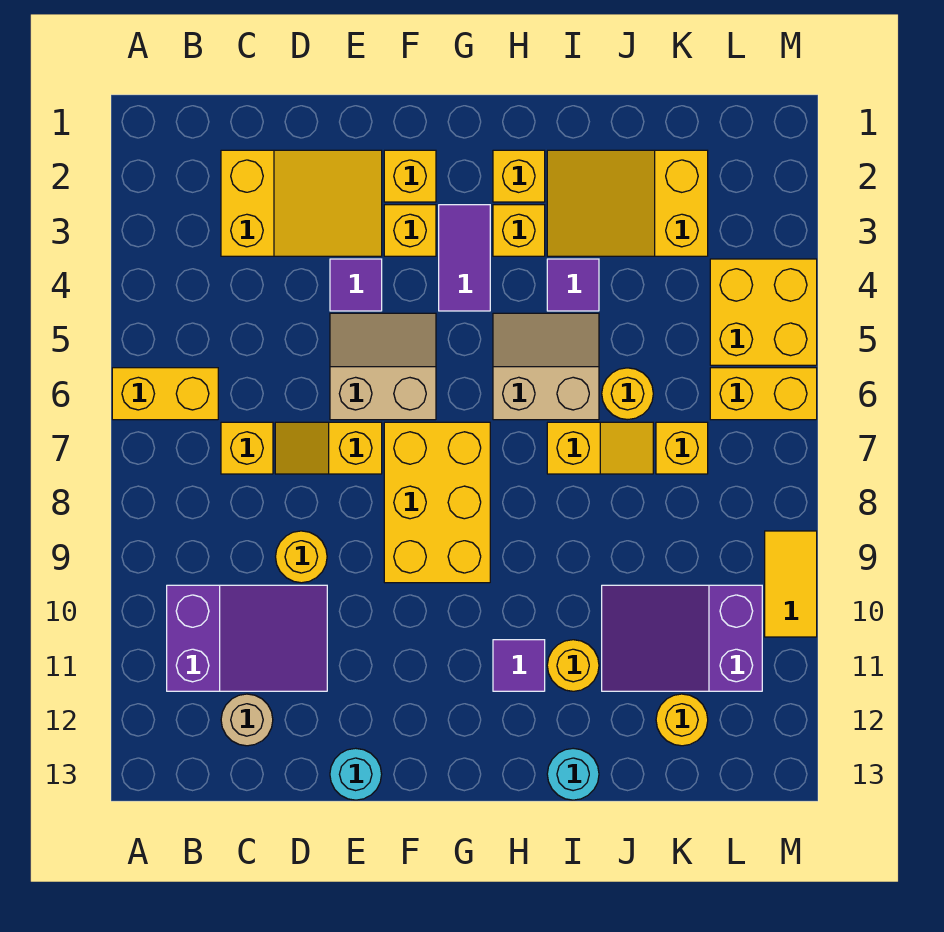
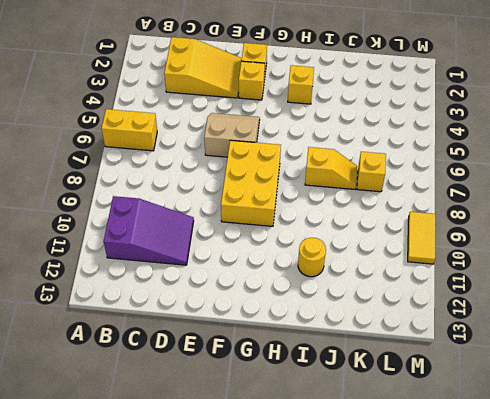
none -> yellow 1x1 brick [221,422,273,474]
none -> tan 1x1 round brick [221,694,273,746]
none -> yellow 1x2 slope [275,422,382,474]
none -> yellow 1x1 round brick [276,531,327,583]

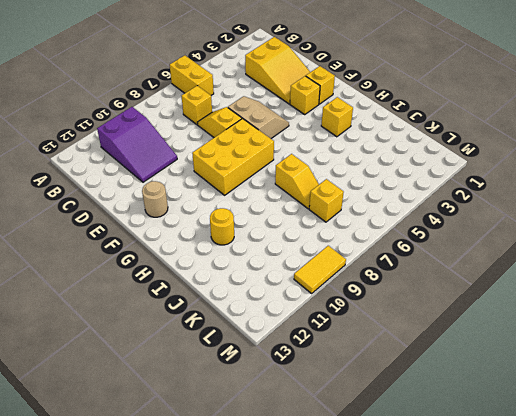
tan 1x1 round brick [142,181,168,217] -> tan 1x1 round brick moved to [221,694,273,746]
none -> yellow 1x1 round brick [276,531,327,583]
none -> purple 1x1 tile [330,259,382,311]
none -> cyan 1x1 round brick [330,748,382,800]
none -> purple 1x2 tile [439,205,490,311]

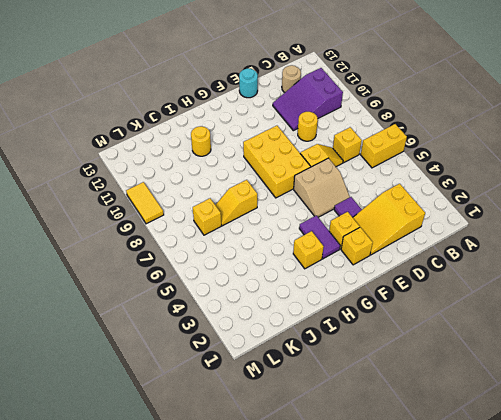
none -> yellow 1x1 brick [493,150,545,202]
none -> tan 2x2 slope [493,313,599,420]
none -> purple 1x1 tile [493,640,545,691]
none -> yellow 2x3 slope [547,150,708,256]

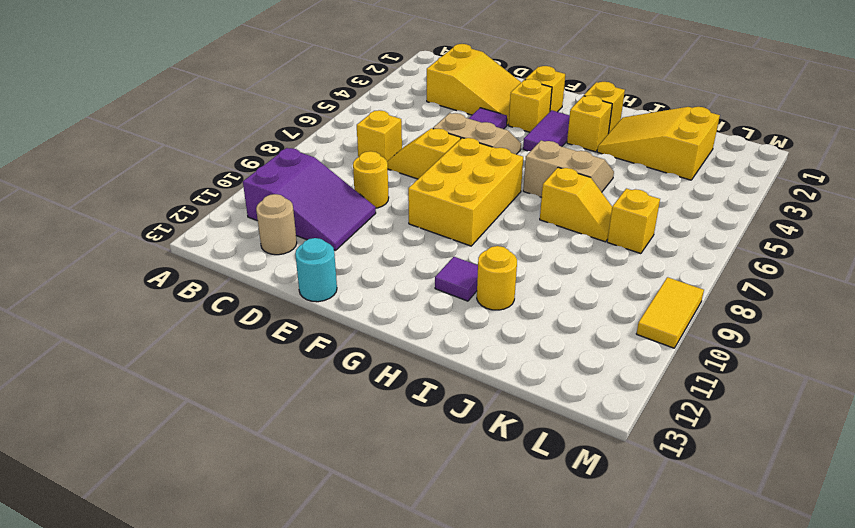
none -> yellow 1x2 brick [112,368,218,420]
none -> purple 1x1 tile [547,259,599,311]
none -> cyan 1x1 round brick [547,748,599,800]
none -> yellow 1x1 round brick [602,368,653,420]

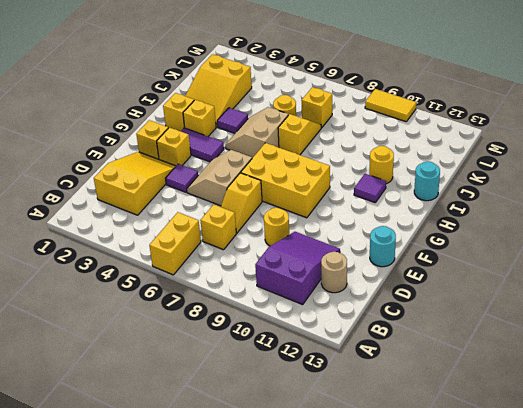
none -> purple 2x3 slope [602,585,762,691]
none -> yellow 1x1 round brick [656,694,708,746]
none -> yellow 2x2 brick [710,259,817,365]
none -> yellow 1x2 brick [710,368,817,420]

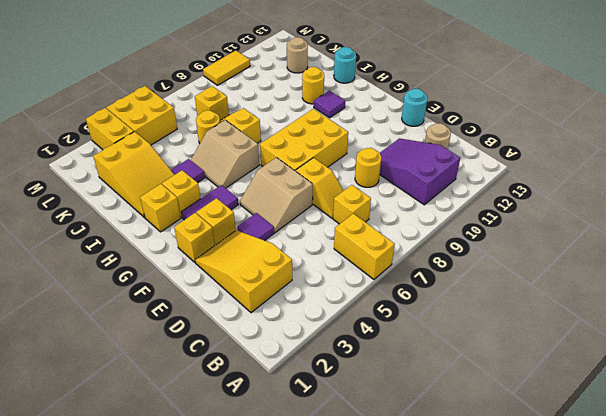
tan 1x1 round brick [287,37,308,73] -> yellow 1x1 round brick [656,694,708,746]
yellow 1x2 brick [86,108,134,150] -> yellow 1x2 brick moved to [710,368,817,420]
none -> purple 2x3 slope [602,585,762,691]

